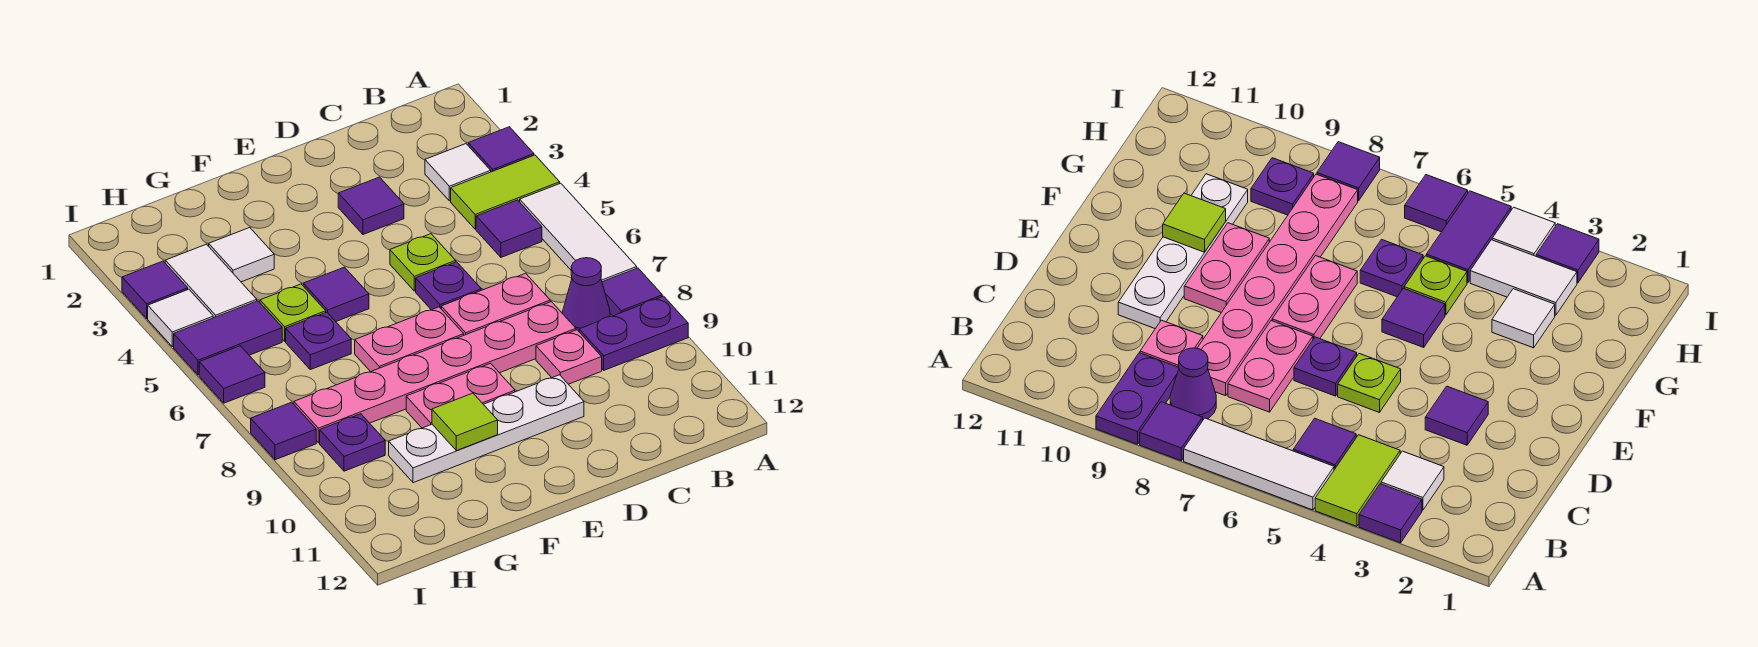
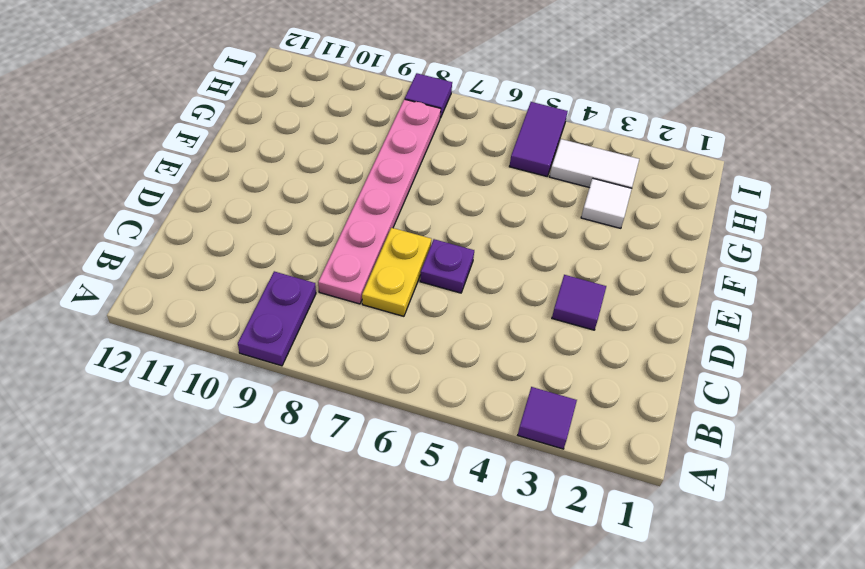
yellow 1x2 plate [362,228,431,316] -> pink 1x2 plate [441,273,550,335]
none -> lime 1x2 tile [451,155,560,229]
none -> white 1x3 tile [520,183,637,282]
none -> purple 1x1 tile [602,268,662,316]

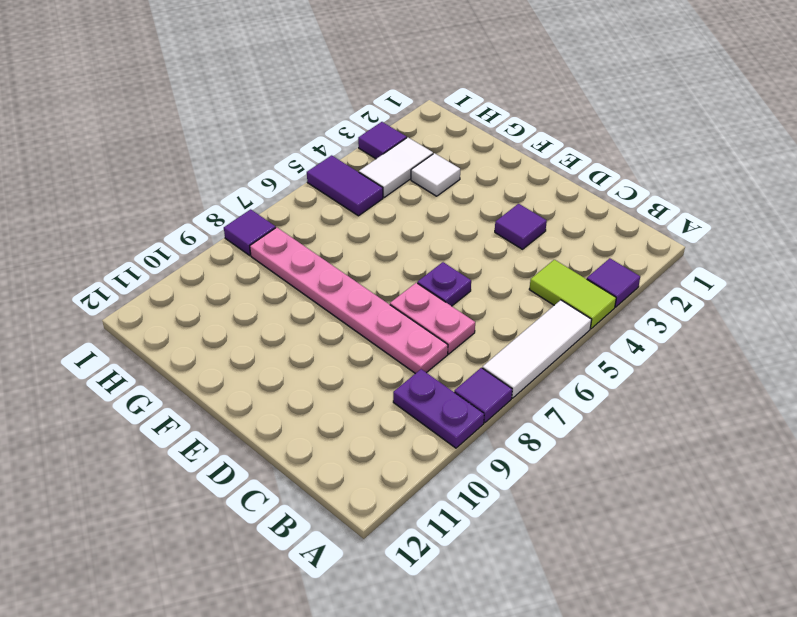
none -> white 1x1 tile [425,144,491,201]
none -> purple 1x1 tile [476,200,542,257]
none -> purple 1x1 cone [563,258,610,331]

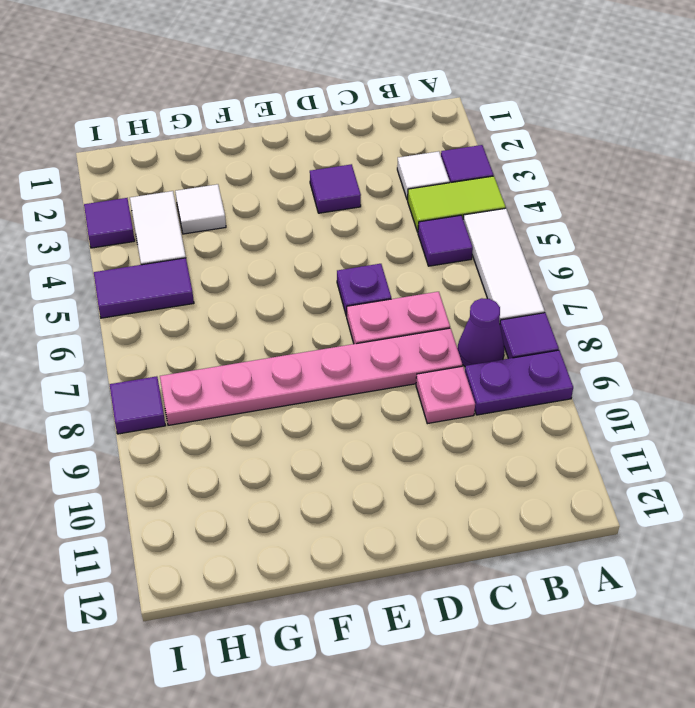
none -> lime 1x1 plate [390,234,456,291]
none -> white 1x4 plate [389,375,584,483]
none -> pink 1x2 plate [355,307,464,372]

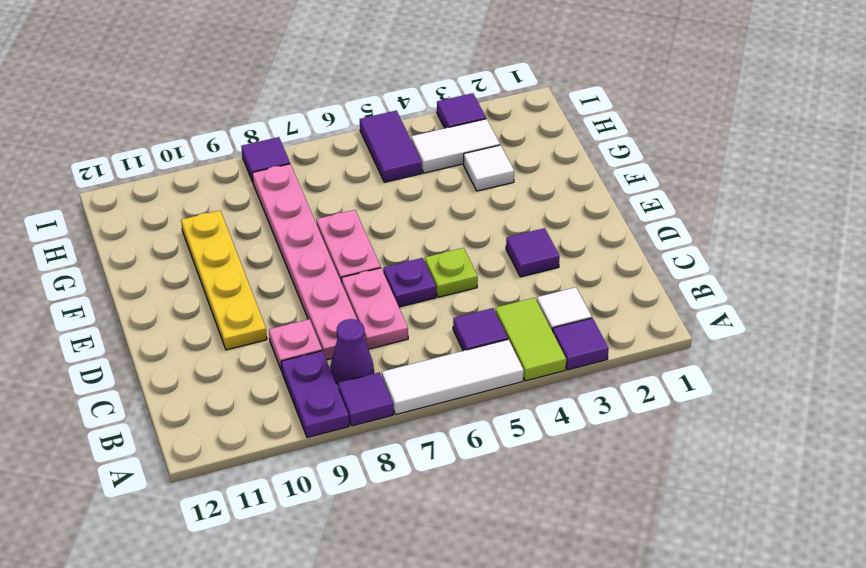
yellow 1x4 plate [181,211,267,350] -> white 1x4 plate [389,375,584,483]
none -> pink 1x2 plate [406,363,515,428]
none -> purple 1x1 tile [303,267,369,322]
none -> lime 1x1 plate [260,284,326,341]

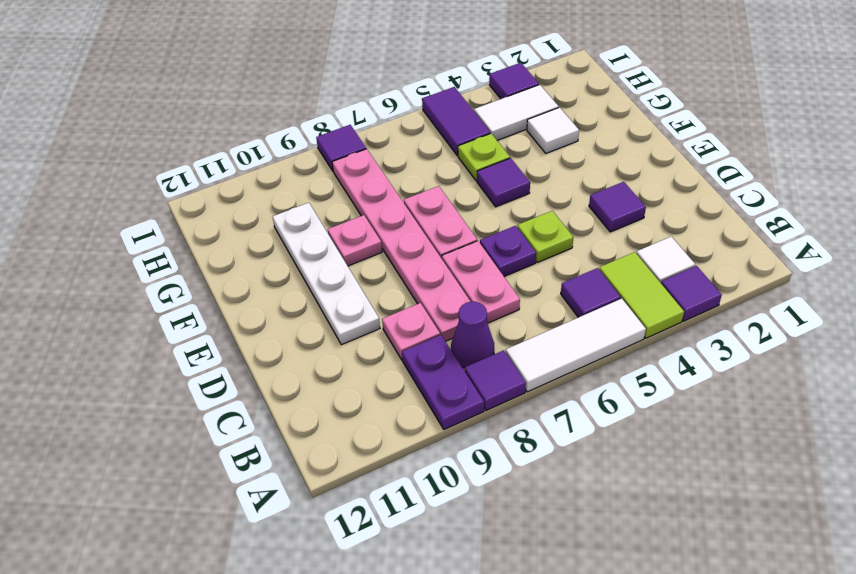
pink 1x1 plate [328,215,382,266] -> pink 1x2 plate [406,363,515,428]
none -> purple 1x1 plate [286,312,351,370]
none -> purple 1x1 plate [320,414,385,471]
none -> white 1x1 tile [148,289,213,347]

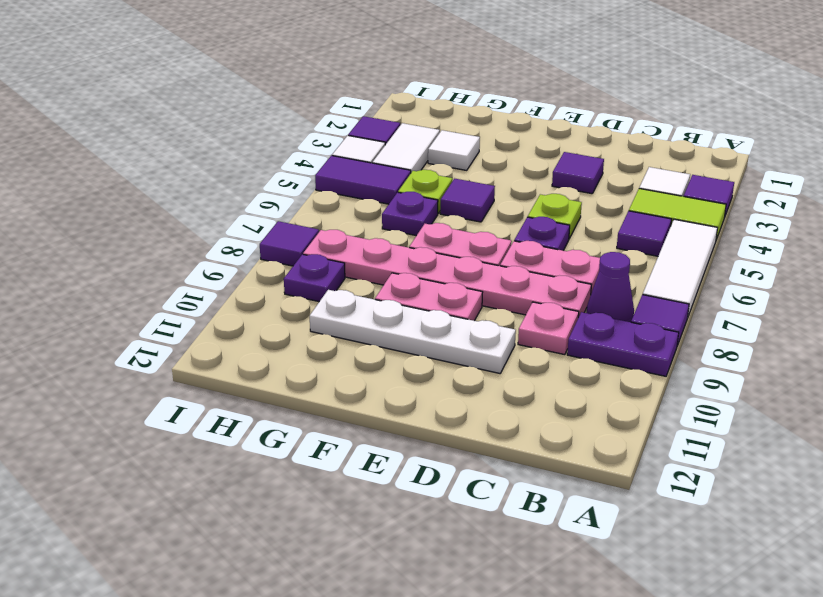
none -> purple 1x1 tile [199,346,265,403]
none -> lime 1x1 tile [432,393,498,451]

